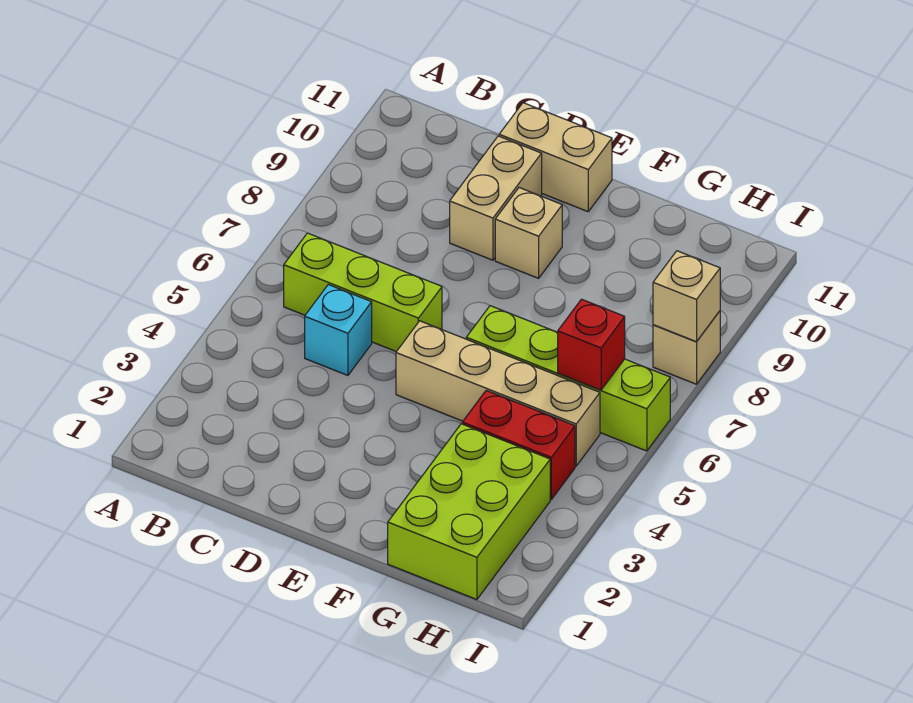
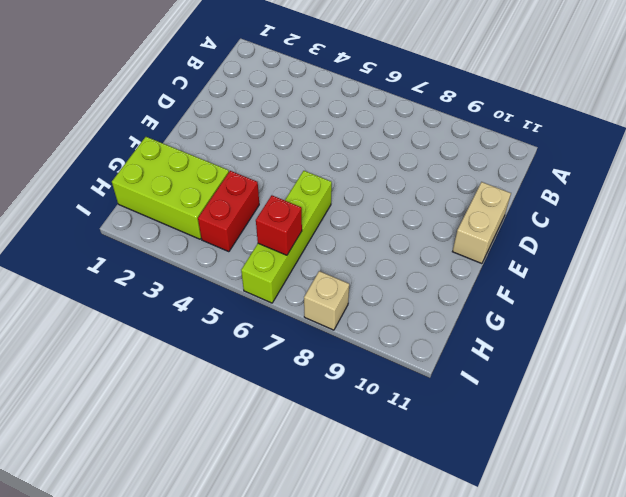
none -> lime 1x3 brick [284,233,442,352]
none -> cyan 1x1 brick [305,285,372,375]
none -> tan 1x2 brick [450,136,542,260]

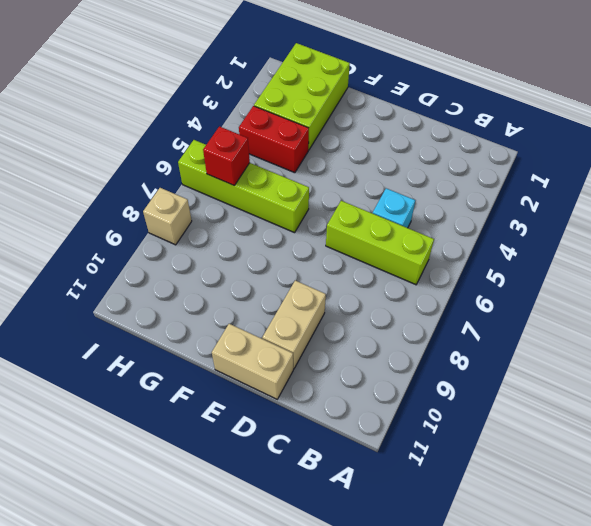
none -> tan 1x4 brick [396,321,600,466]
none -> tan 1x1 brick [495,188,562,278]
none -> tan 1x1 brick [653,251,720,342]

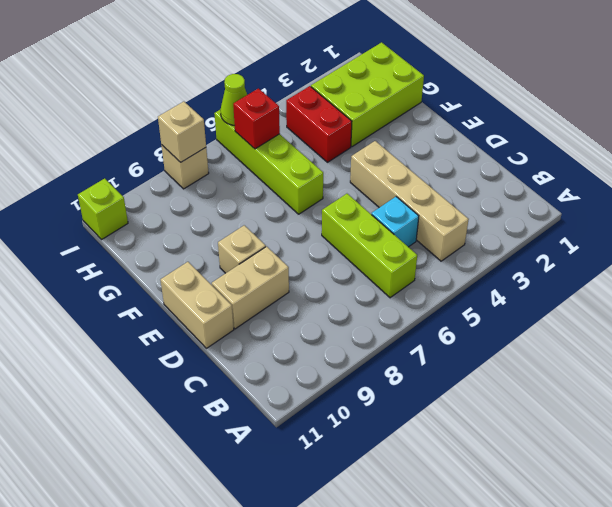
tan 1x4 brick [350,141,469,261] -> tan 1x4 brick moved to [396,321,600,466]
lime 1x1 cone [220,74,247,125] -> none
lime 1x1 brick [78,178,128,239] -> none

